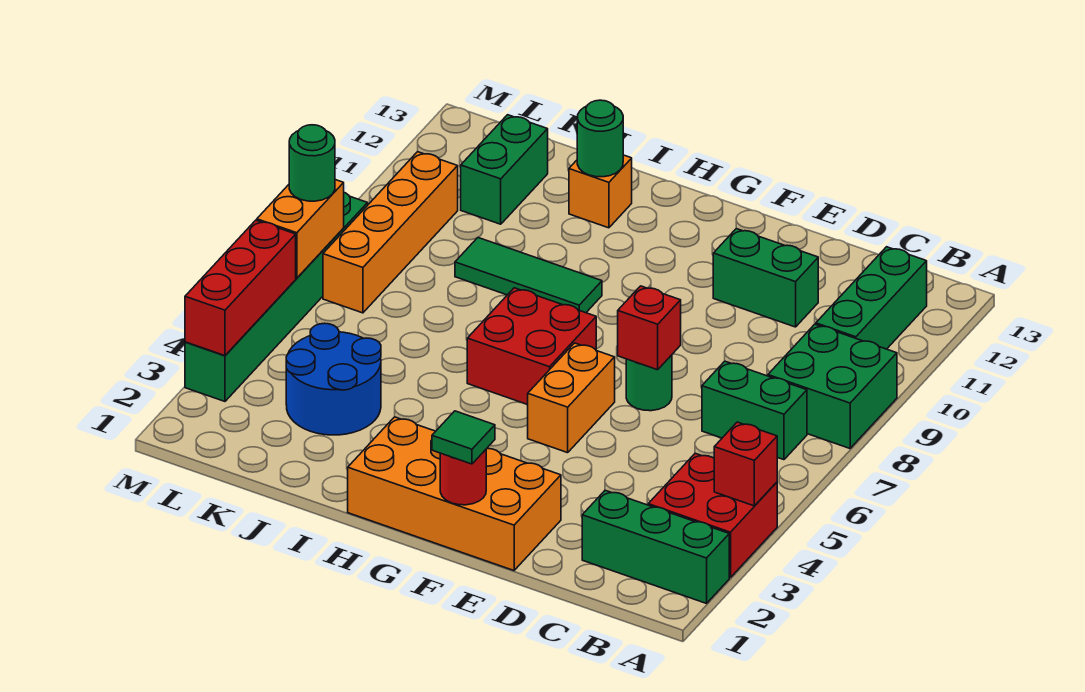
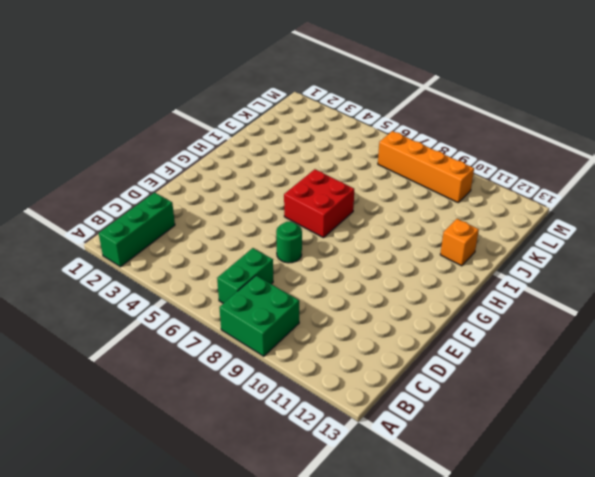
none -> red 2x2 brick [648,453,777,578]
none -> green 1x3 brick [816,247,927,349]
none -> green 1x2 brick [713,229,818,327]

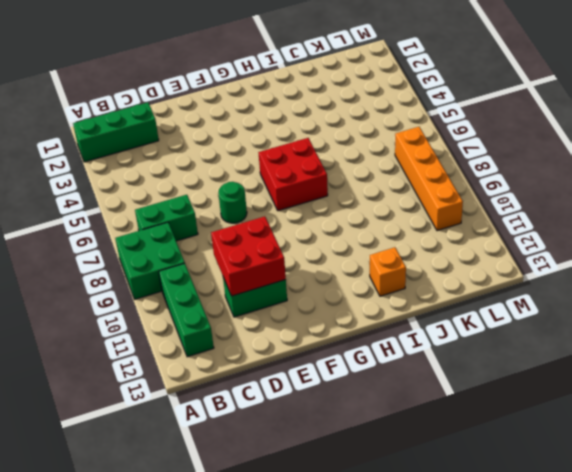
red 2x2 brick [211,216,286,296] -> red 2x2 brick moved to [648,453,777,578]
none -> orange 2x4 brick [348,417,561,571]
none -> orange 1x2 brick [528,343,615,453]
none -> green 1x3 tile [455,238,602,313]

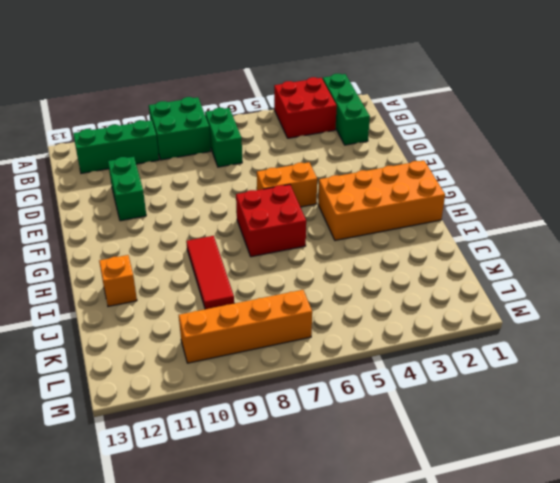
orange 2x4 brick [318,160,445,240] -> orange 2x4 brick turned to [348,417,561,571]
red 1x3 tile [186,236,234,309] -> green 1x3 tile [455,238,602,313]
none -> green 1x1 round brick [626,355,672,411]
none -> blue 2x2 round brick [286,323,381,435]
none -> green 1x2 brick [461,115,548,224]

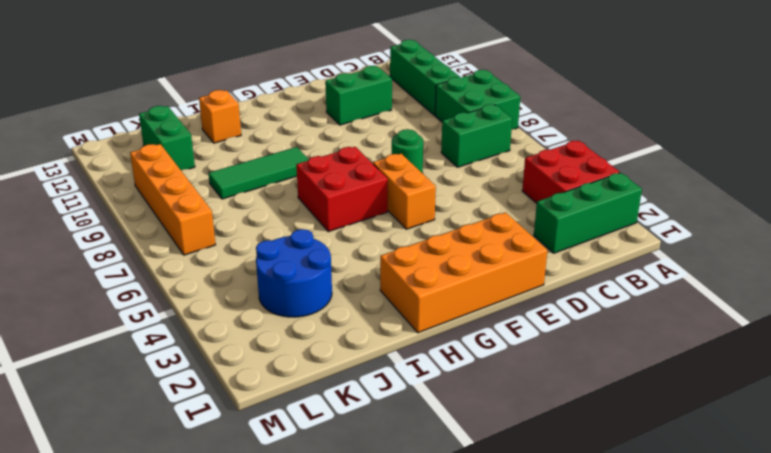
none -> green 1x6 brick [185,193,368,401]
none -> red 1x1 brick [714,422,777,506]
none -> red 1x1 brick [618,286,681,370]

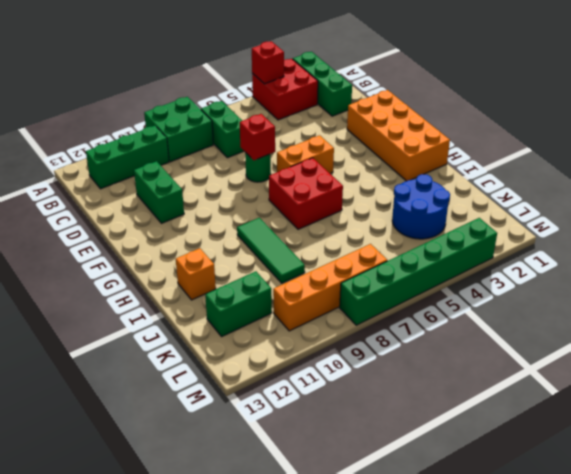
none -> red 1x1 round brick [440,450,486,505]
none -> green 1x1 round brick [577,100,623,177]
none -> red 1x3 brick [185,220,296,356]

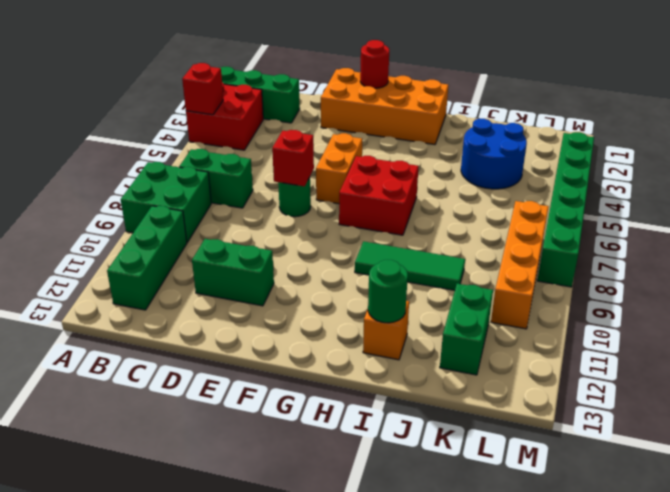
none -> red 1x3 brick [185,220,296,356]
none -> orange 1x2 brick [257,180,344,278]
none -> green 1x1 tile [432,411,495,464]

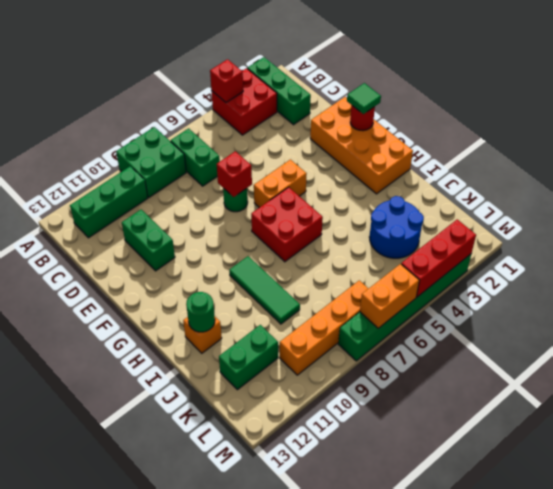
none -> green 1x1 round brick [289,125,335,201]

